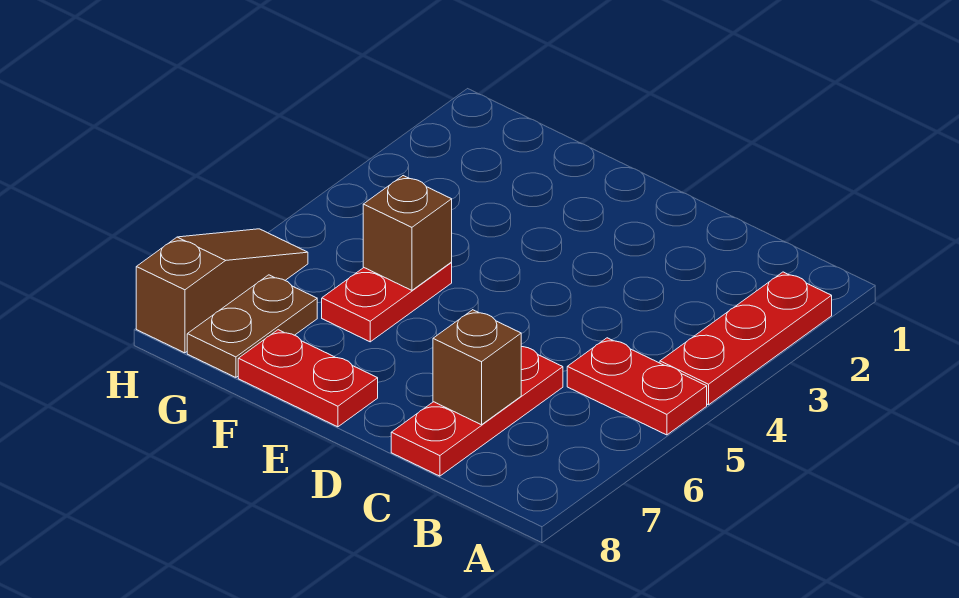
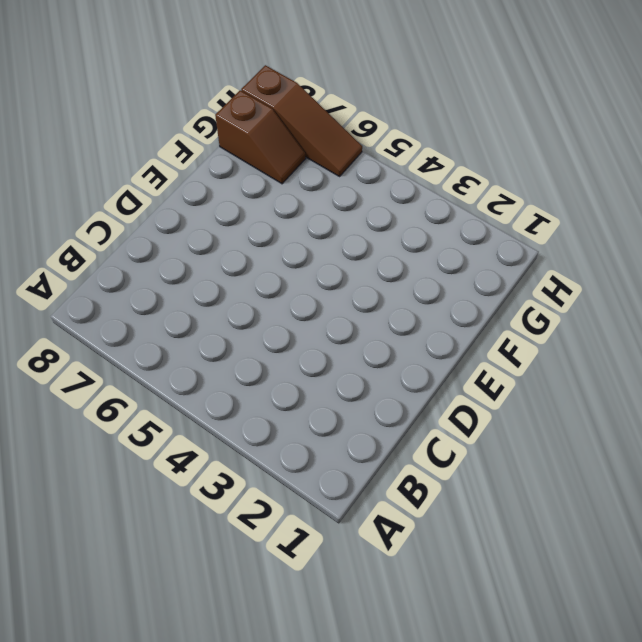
brown 1x2 slope [215,90,306,184] -> brown 1x2 plate [187,275,317,377]
none -> red 1x3 plate [660,272,832,405]
none -> red 1x2 plate [567,338,707,435]

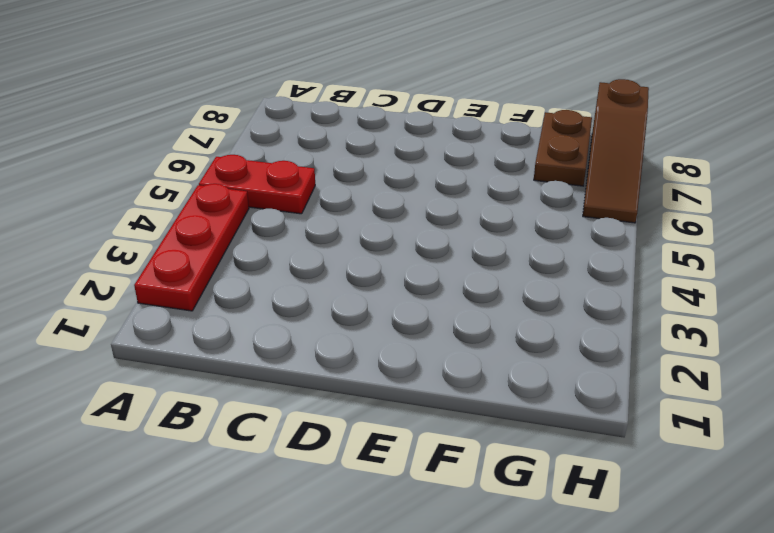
none -> red 1x3 plate [391,347,563,476]
none -> red 1x2 plate [238,330,378,427]

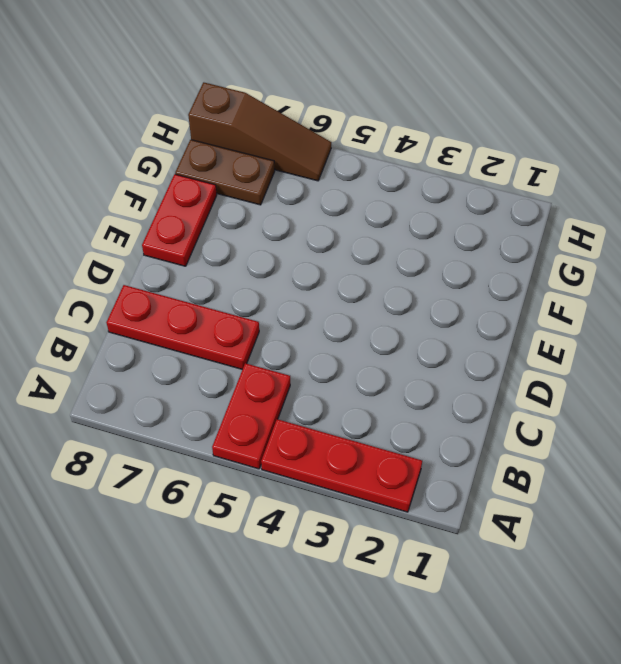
none -> red 1x2 plate [322,263,452,342]
none -> brown 1x1 brick [433,310,521,425]

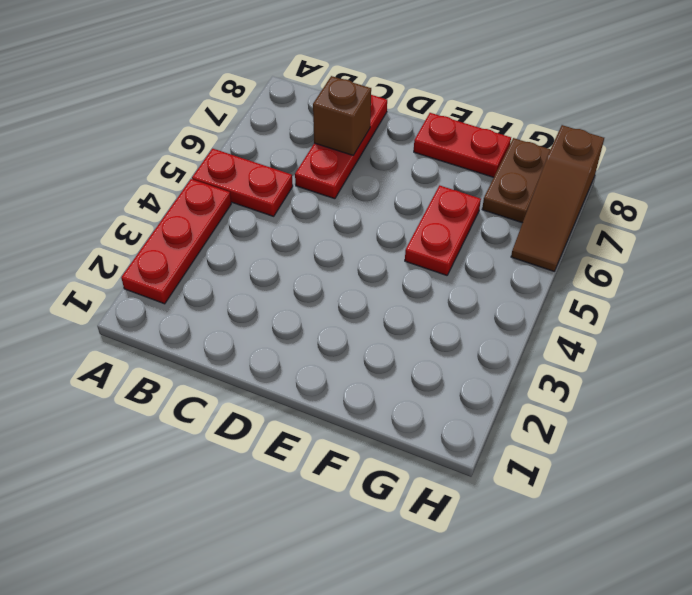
none -> brown 1x1 brick [363,176,452,290]

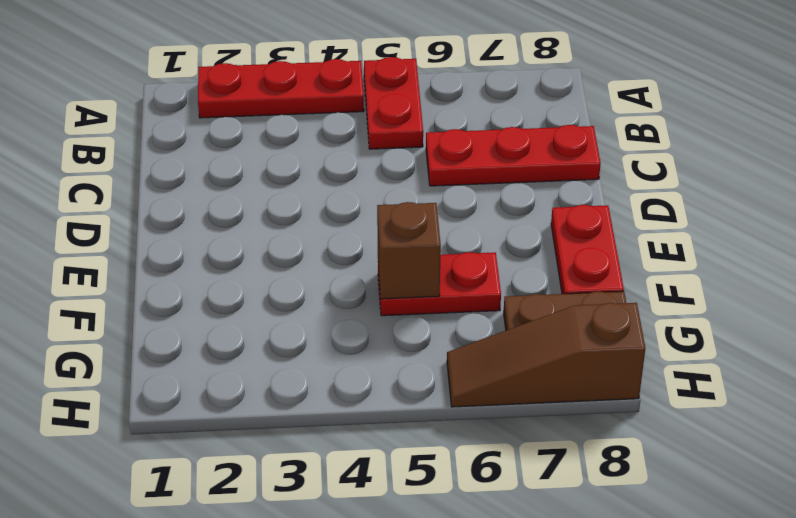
none -> brown 1x1 brick [433,310,521,425]

